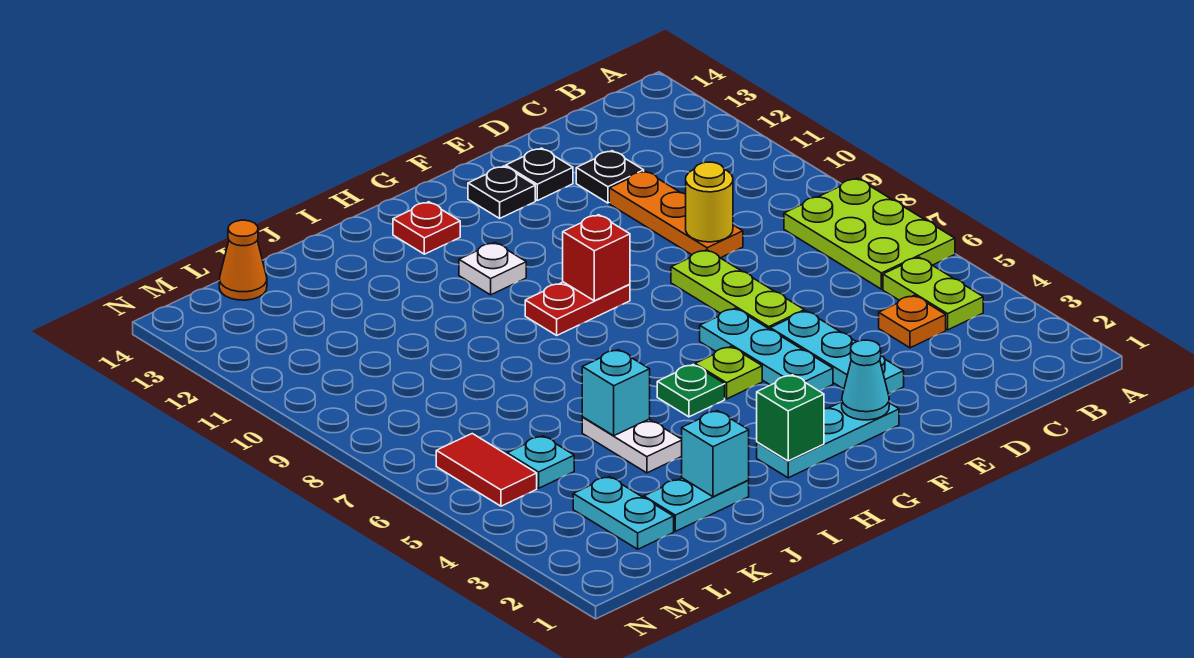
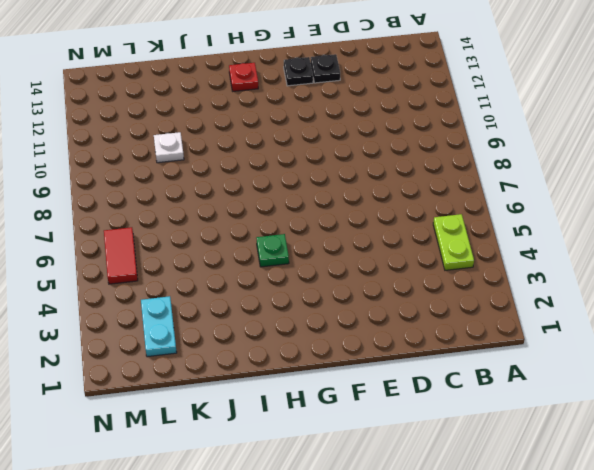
white 1x1 plate [154,132,184,163] -> white 1x1 plate moved to [459,243,526,295]
none -> lime 2x3 plate [784,178,955,289]
none -> orange 1x1 plate [879,295,946,348]
none -> orange 1x3 plate [609,171,743,258]

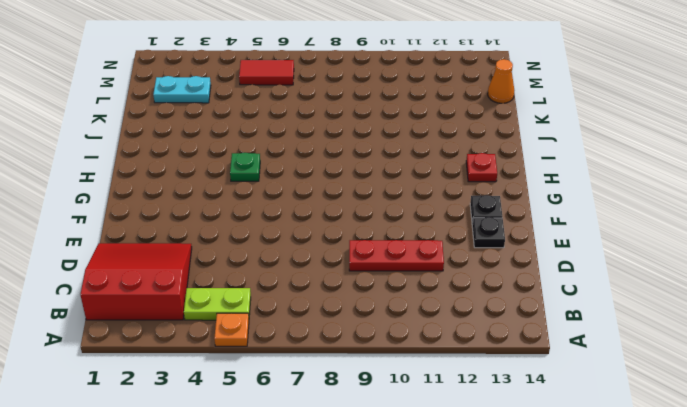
orange 1x1 plate [214,313,249,346] -> orange 1x1 plate moved to [879,295,946,348]
red 3x3 slope [80,243,192,320] -> none
red 1x3 plate [349,240,444,271] -> orange 1x3 plate [609,171,743,258]
none -> lime 2x3 plate [784,178,955,289]
none -> black 1x1 plate [576,151,644,203]
none -> cyan 1x3 plate [770,311,904,394]

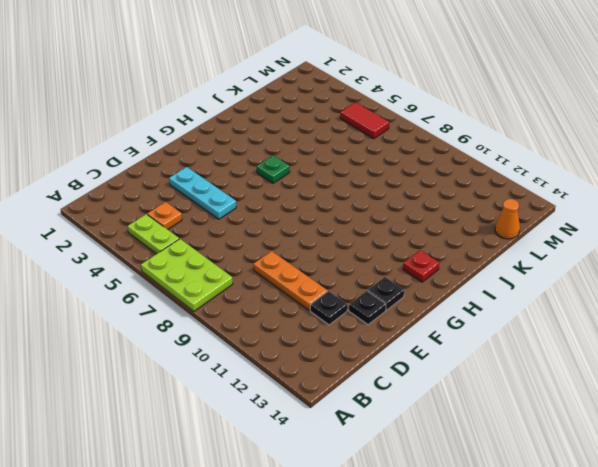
none -> lime 1x3 plate [671,250,804,329]
none -> cyan 1x3 plate [757,402,899,478]
none -> cyan 1x3 plate [700,308,833,391]

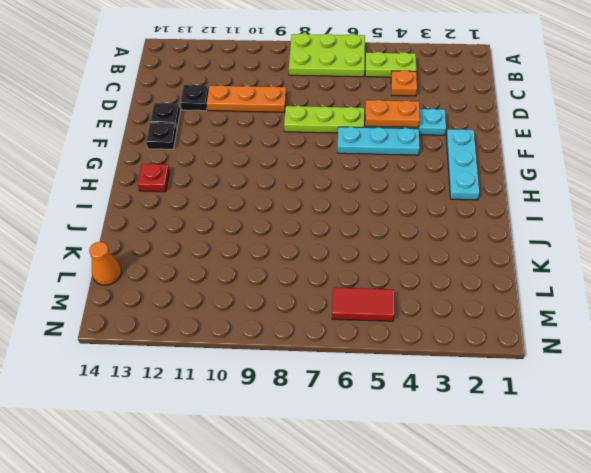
orange 1x2 plate [365,100,420,127] -> none
none -> lime 1x1 plate [695,347,762,399]
none -> red 1x2 plate [525,282,630,335]
none -> green 1x1 plate [657,364,725,417]

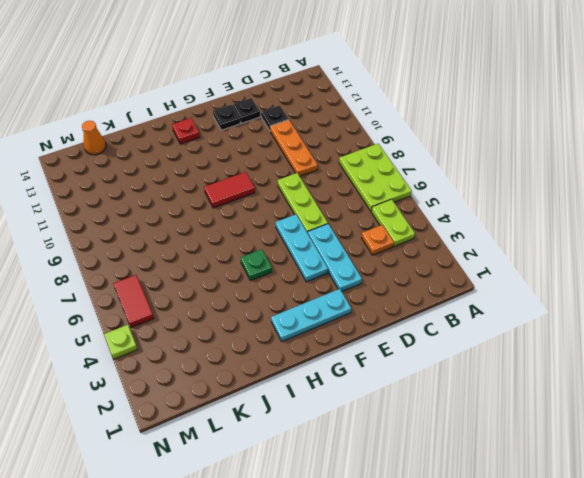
red 1x2 tile [204,172,255,208] -> red 1x2 plate [525,282,630,335]
lime 1x1 plate [104,325,138,359] -> lime 1x1 plate moved to [695,347,762,399]
none -> white 1x1 plate [459,243,526,295]
none -> cyan 1x2 plate [644,478,749,531]
none -> white 1x2 plate [582,417,682,473]

